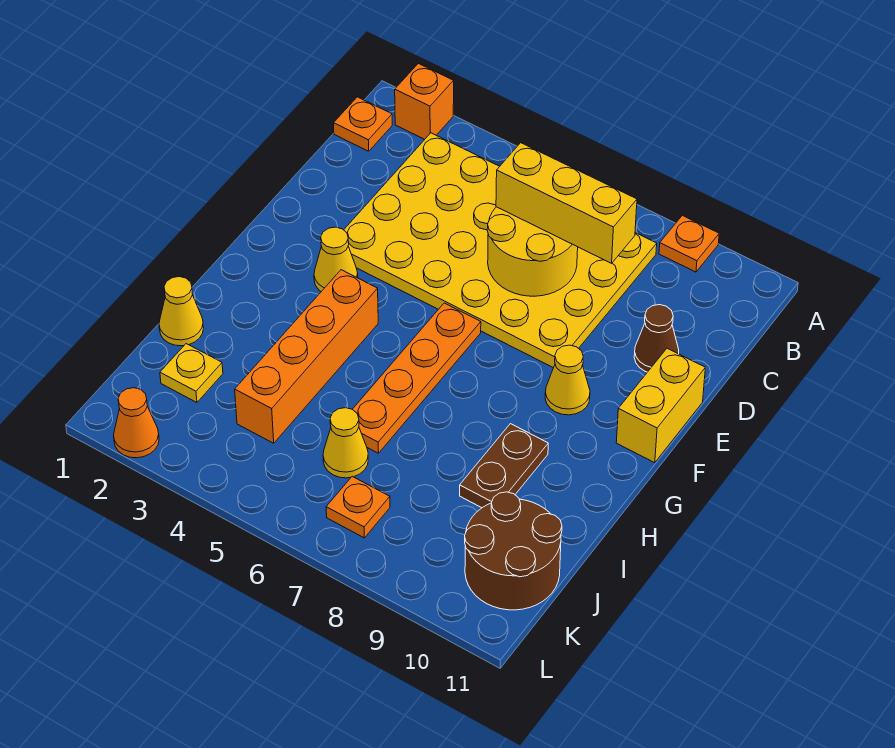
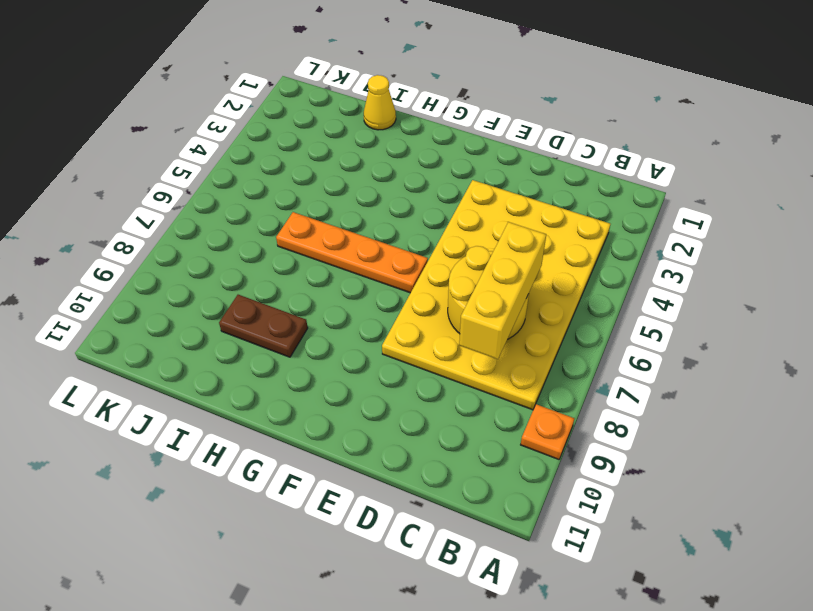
none -> orange 1x1 brick [395,63,454,139]
none -> orange 1x1 plate [334,97,392,151]
none -> brown 1x1 cone [634,305,679,372]

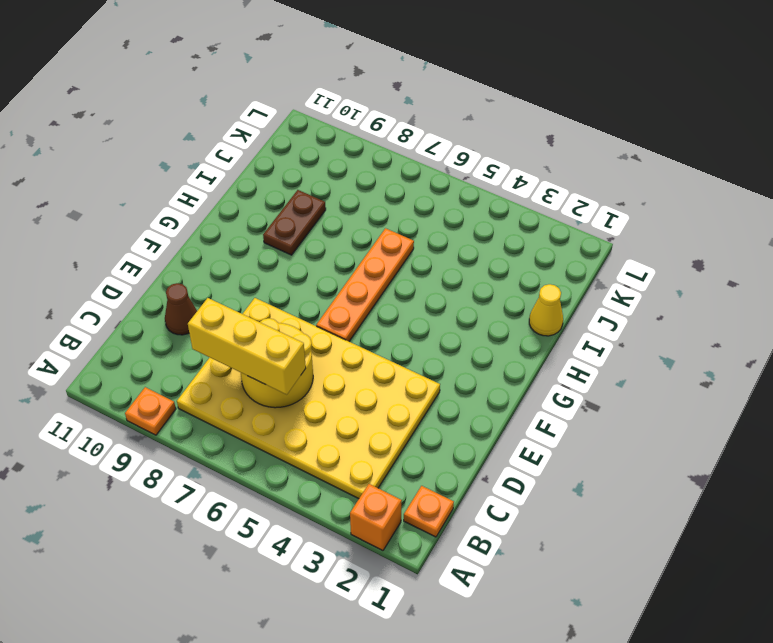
none -> yellow 1x2 brick [616,348,705,463]
none -> yellow 1x1 cone [314,227,358,292]
none -> yellow 1x1 cone [545,345,590,415]

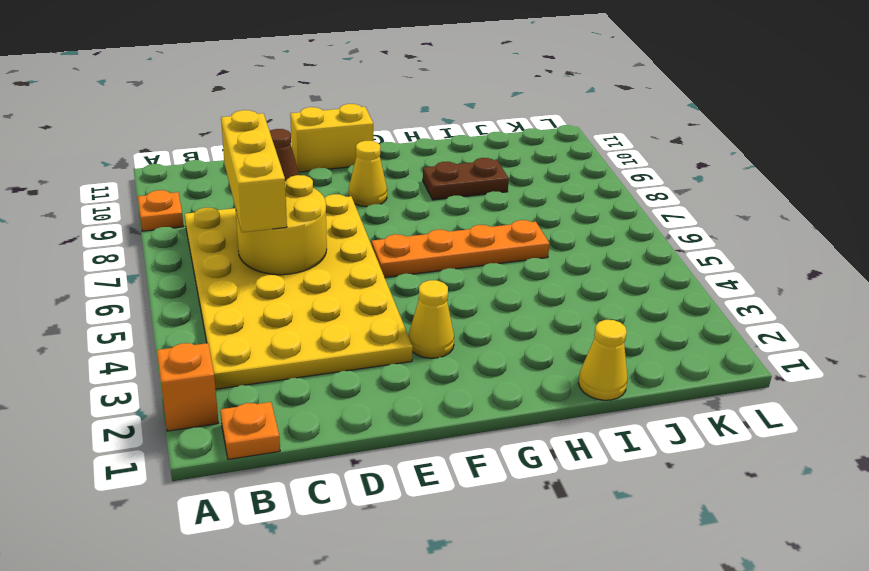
none -> orange 1x4 brick [235,270,378,443]
none -> yellow 1x1 plate [160,344,223,402]
none -> yellow 1x1 cone [323,408,368,478]

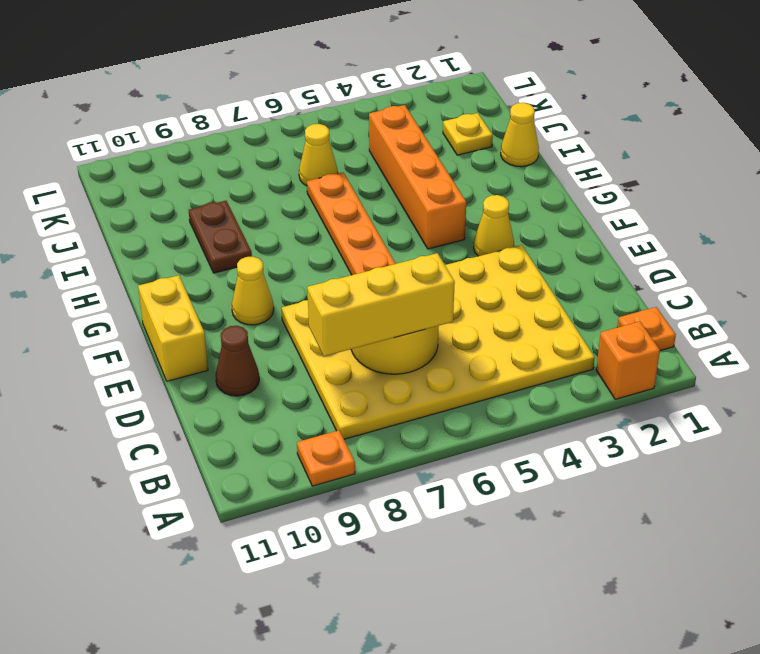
none -> brown 2x2 round brick [465,492,562,610]
none -> orange 1x1 plate [326,476,390,538]
none -> orange 1x1 cone [114,388,159,458]

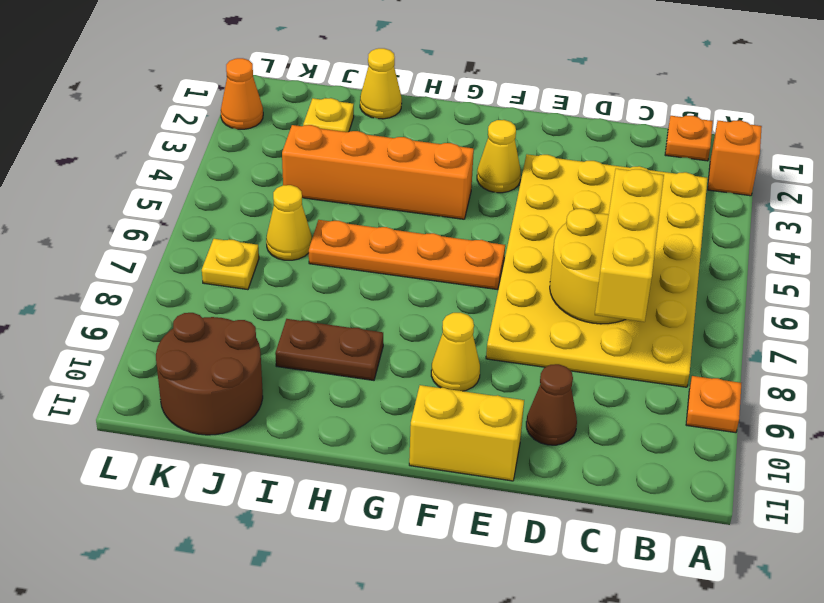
yellow 1x1 plate [202,239,259,290] -> orange 1x1 plate [326,476,390,538]

